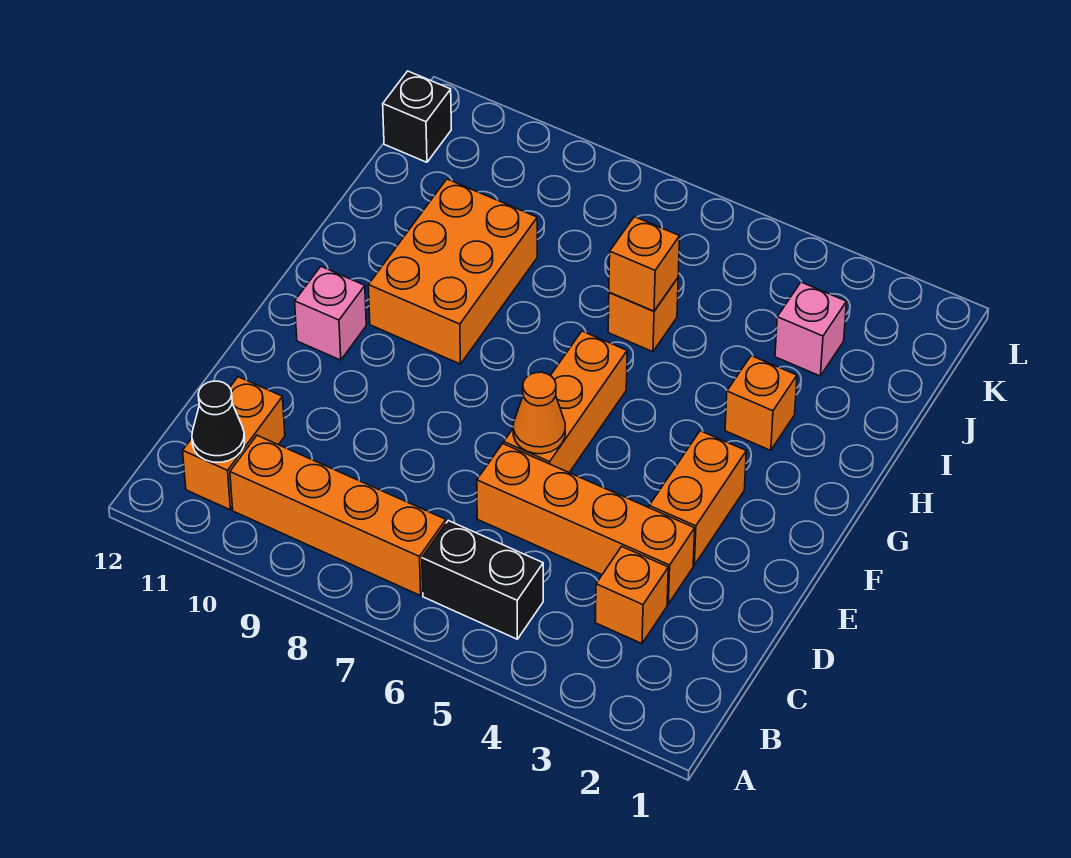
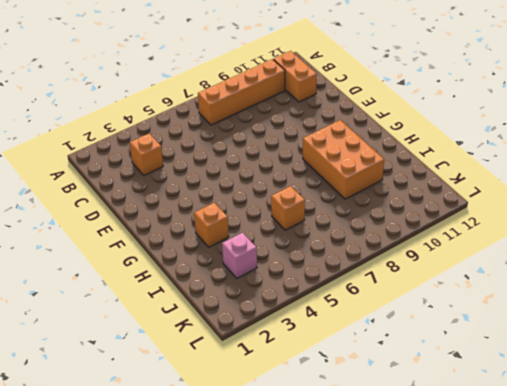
none -> black 1x2 brick [422,521,543,639]
none -> orange 1x4 brick [477,444,695,604]
none -> orange 1x2 brick [649,431,746,565]

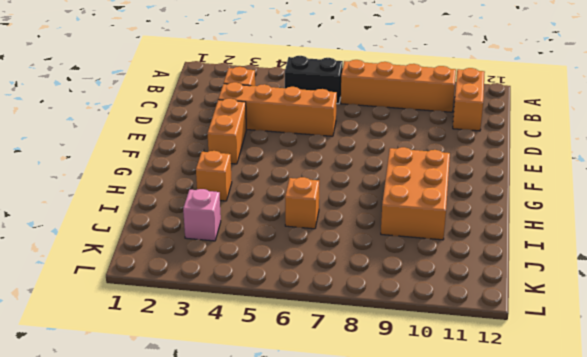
none -> orange 1x3 brick [504,331,627,472]
none -> pink 1x1 brick [295,267,366,360]
none -> black 1x1 brick [383,71,451,162]

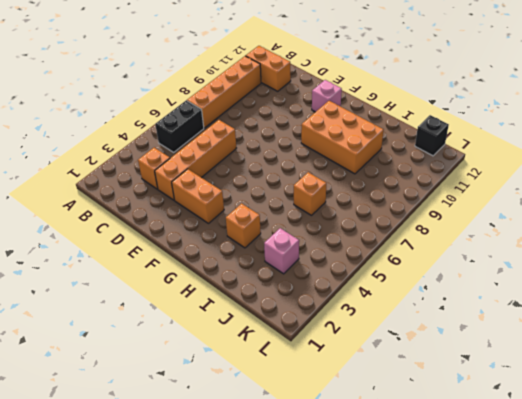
none -> orange 1x3 brick [504,331,627,472]
none -> black 1x1 cone [192,381,245,462]
none -> orange 1x1 cone [513,372,565,454]

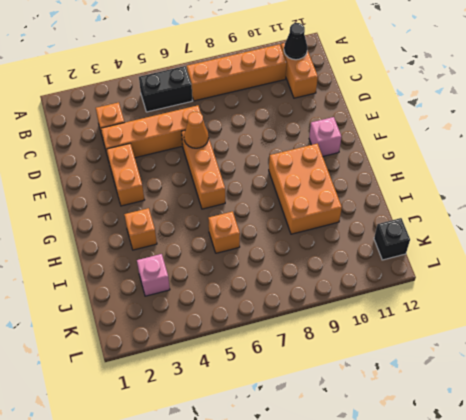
none -> orange 1x1 brick [609,217,680,311]

